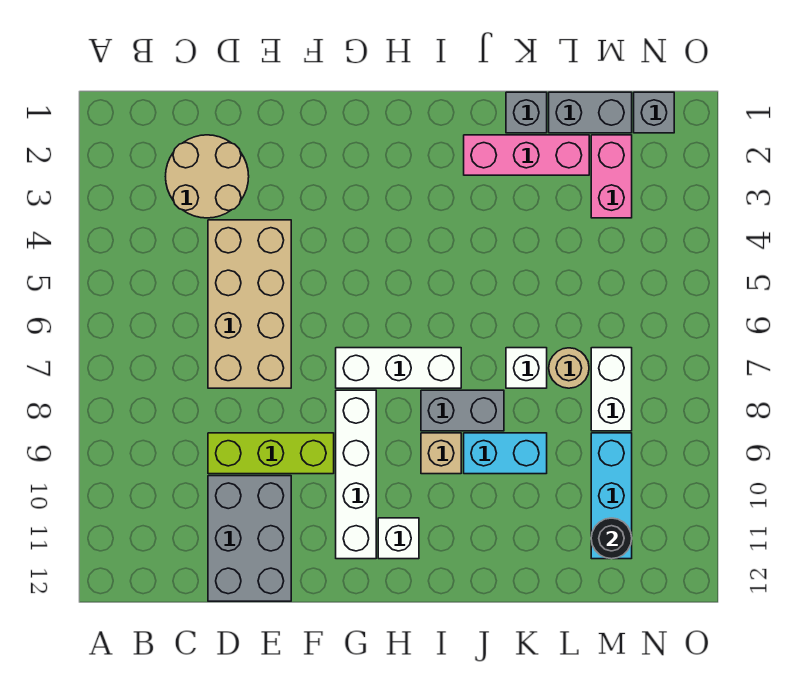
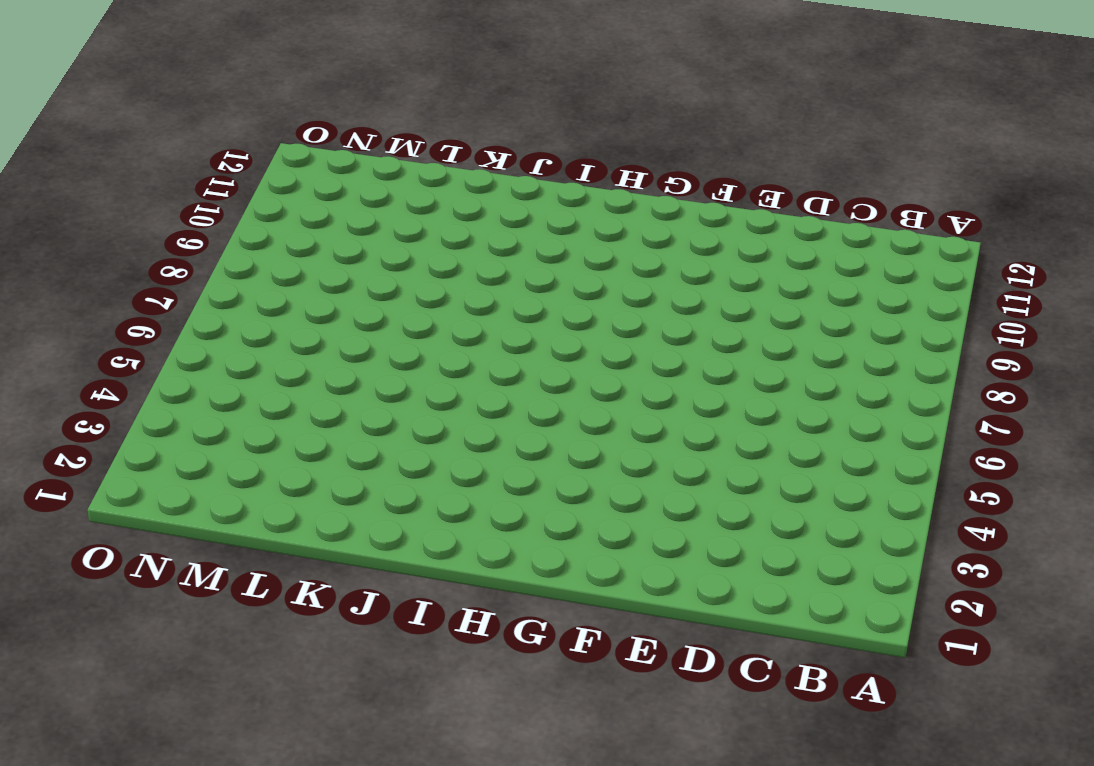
none -> tan 2x2 round brick [166,135,249,218]
none -> tan 2x4 brick [208,220,291,388]
none -> lime 1x3 brick [208,433,334,474]

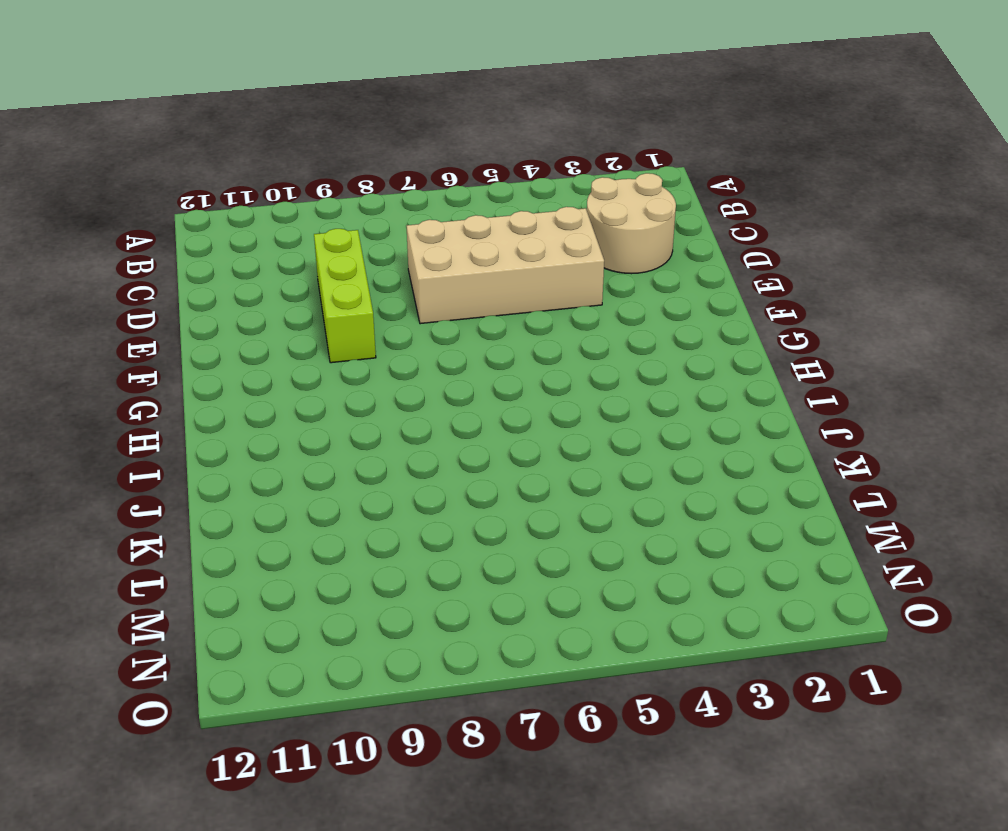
none -> grey 2x3 brick [208,476,291,601]
none -> white 1x3 brick [336,348,461,388]
none -> white 1x4 brick [336,390,376,559]

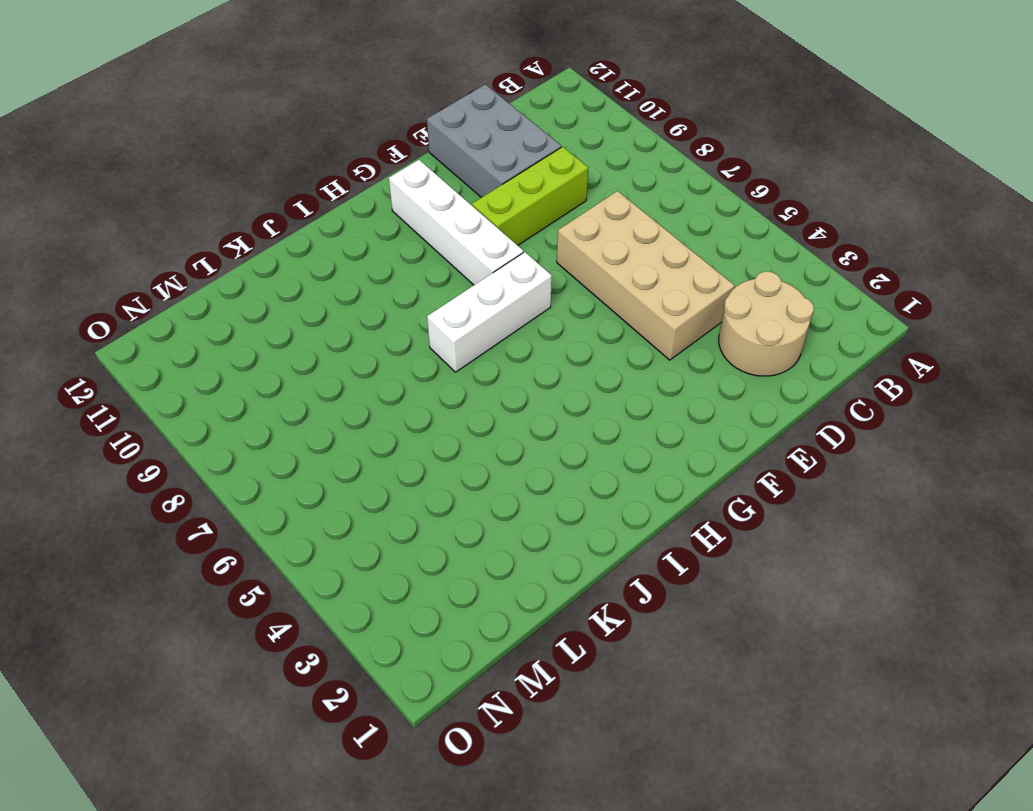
none -> white 1x1 brick [378,518,419,559]
none -> grey 1x2 brick [421,390,504,431]
none -> tan 1x1 brick [421,433,461,474]

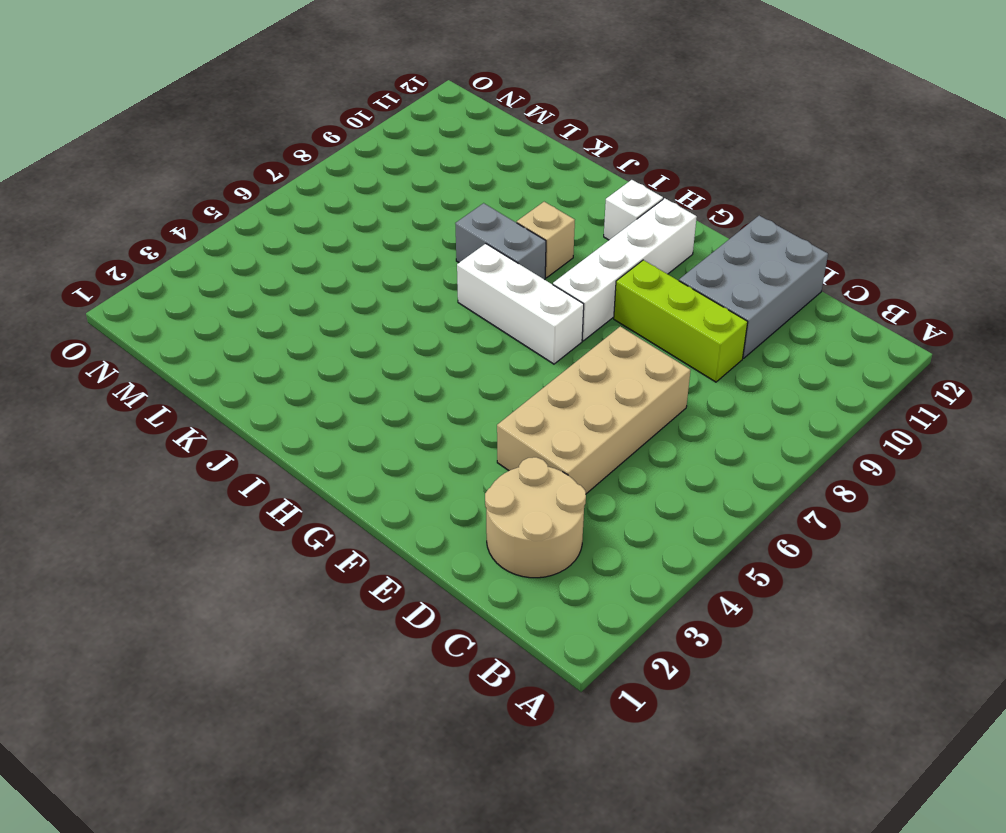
none -> pink 1x3 brick [464,135,589,175]
none -> cyan 1x2 brick [464,433,547,474]
none -> grey 1x1 brick [506,92,547,133]

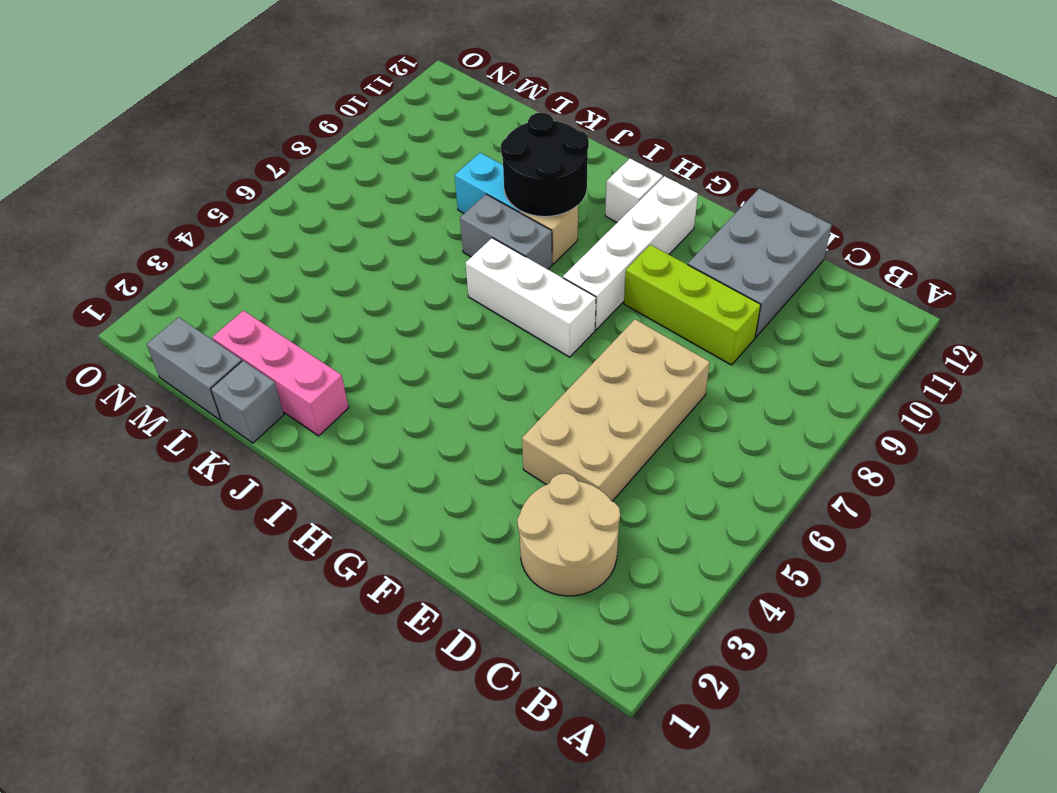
black 2x2 round brick [501,112,589,217] -> none
none -> white 1x1 brick [506,348,547,388]
none -> tan 1x1 round brick [549,348,589,388]
none -> pink 1x2 brick [591,135,632,218]

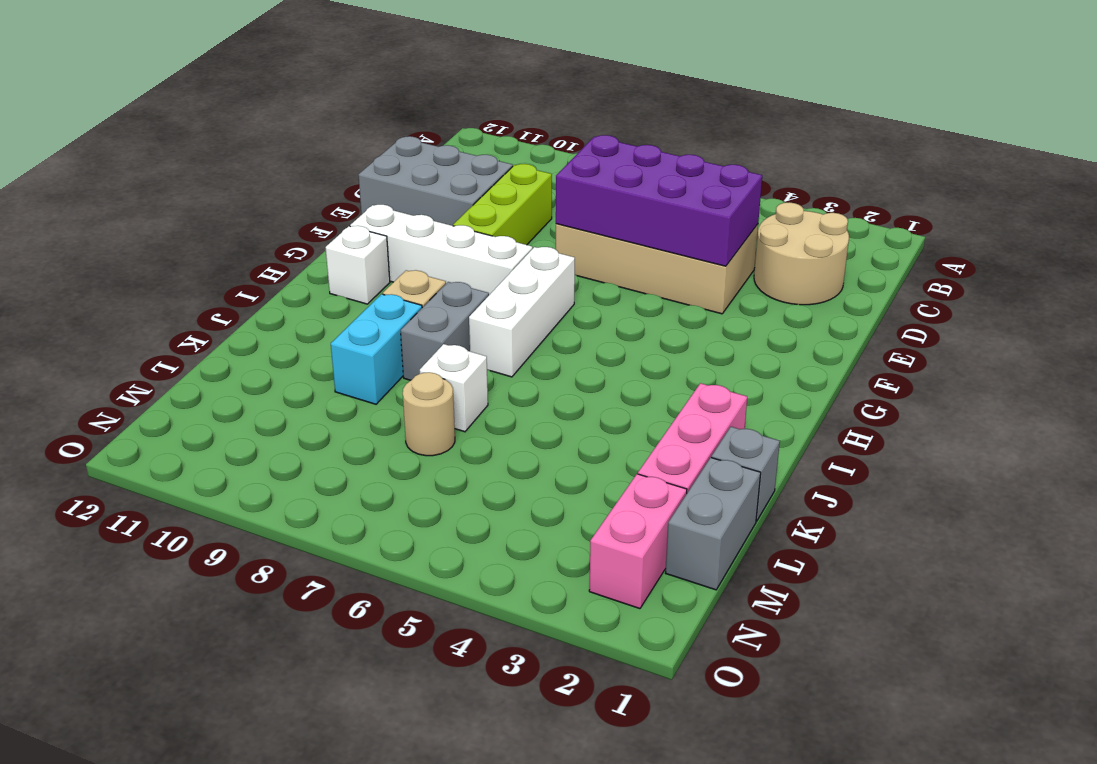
purple 2x4 brick [556,135,762,266] -> none
pink 1x2 brick [589,474,687,609] -> pink 1x2 brick turned to [591,135,632,218]
none -> white 1x2 brick [591,348,632,431]
none -> cyan 1x3 brick [591,433,632,559]
none -> grey 1x1 brick [634,92,674,133]

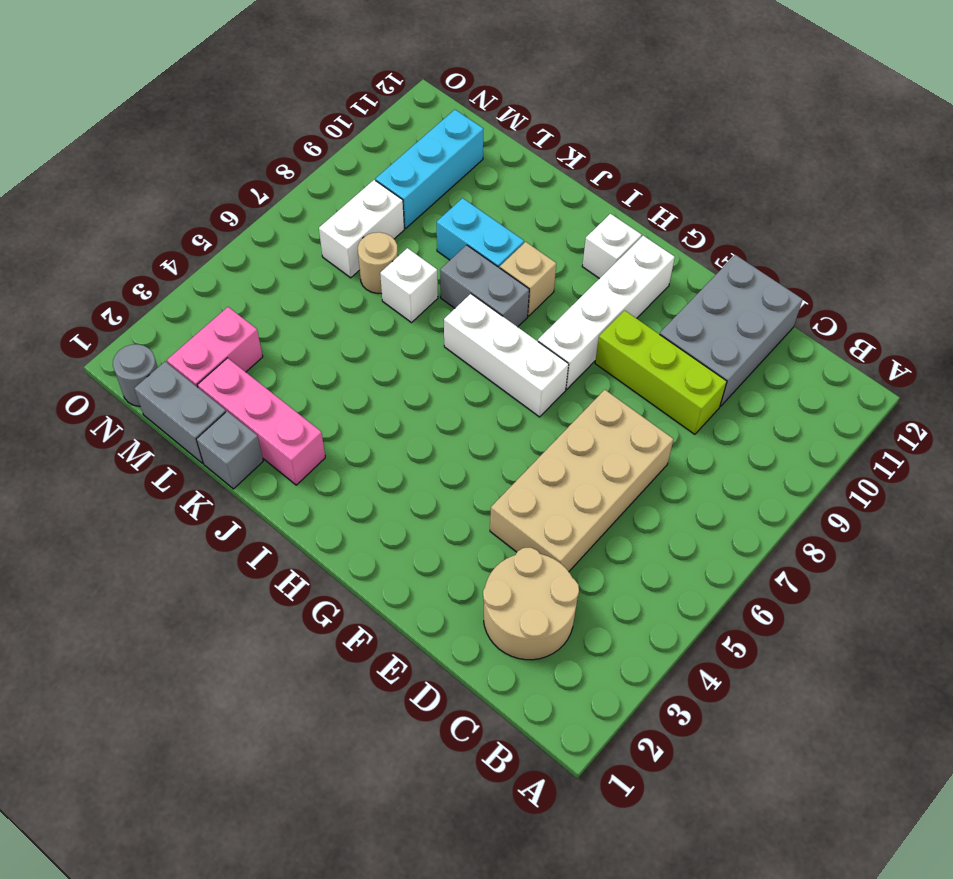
grey 1x1 round brick [113,344,158,407] -> grey 1x1 brick [634,92,674,133]
none -> black 1x1 round brick [591,518,632,559]

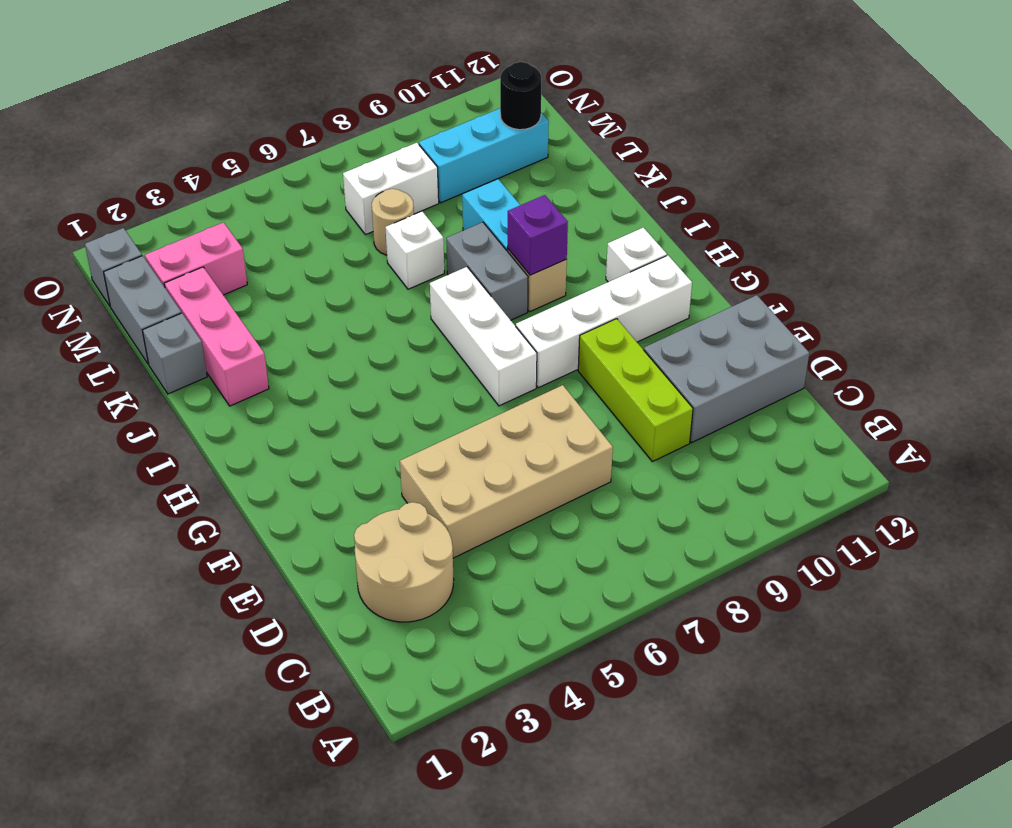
purple 1x1 brick [508,195,568,275] -> none

